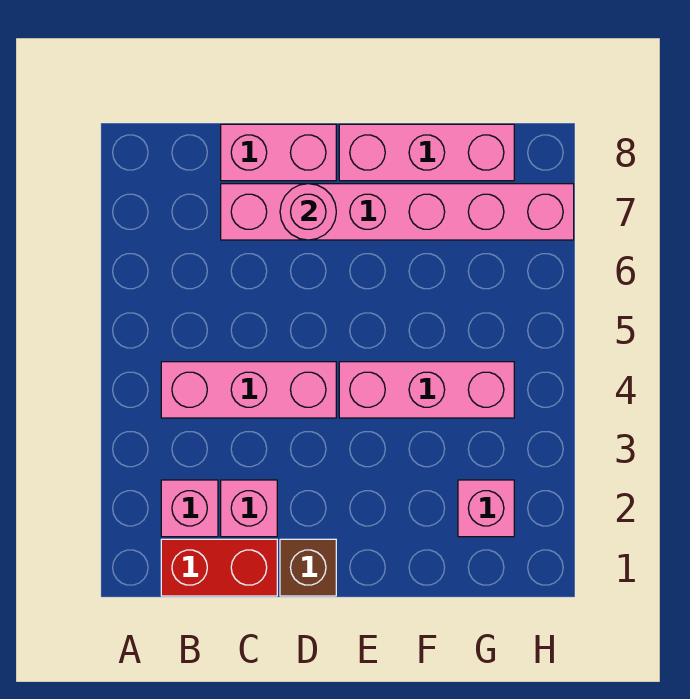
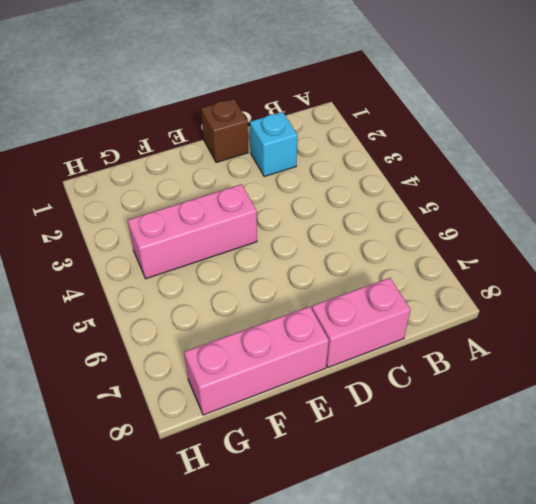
cyan 1x1 brick [250,112,298,176] -> pink 1x1 brick [221,480,277,537]
none -> red 1x2 brick [161,539,277,596]
none -> pink 1x1 brick [161,480,218,537]

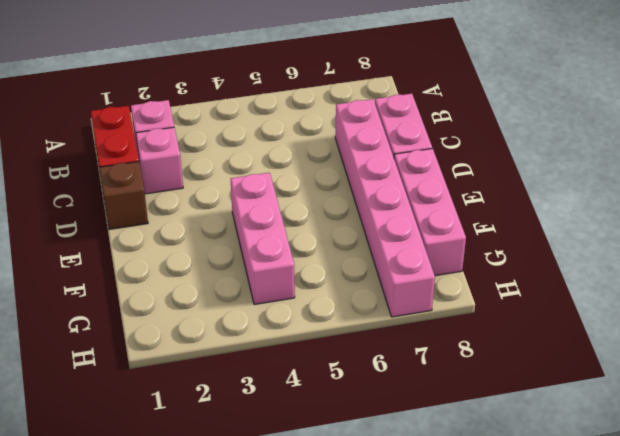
none -> pink 1x3 brick [161,362,336,418]
none -> pink 1x1 brick [458,480,514,537]

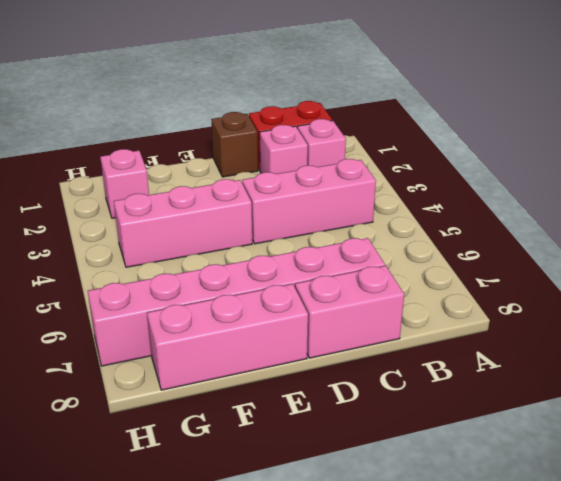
none -> pink 1x1 round brick [280,184,336,240]

